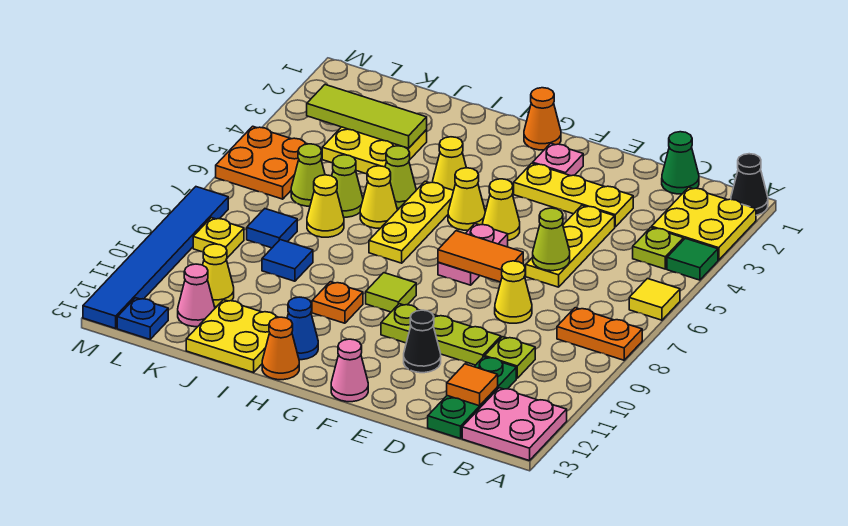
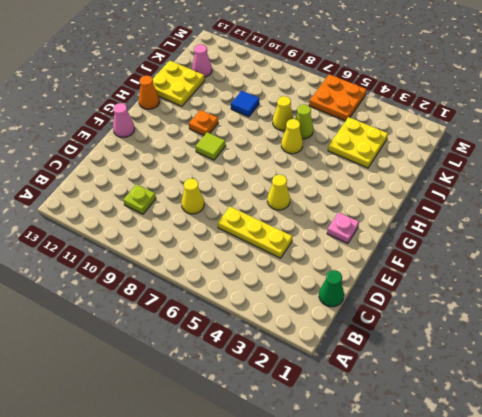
none -> black 1x1 cone [731,154,768,215]
none -> yellow 2x2 plate [652,187,756,260]
none -> green 1x1 tile [667,238,718,280]
none -> yellow 1x1 tile [629,279,680,320]

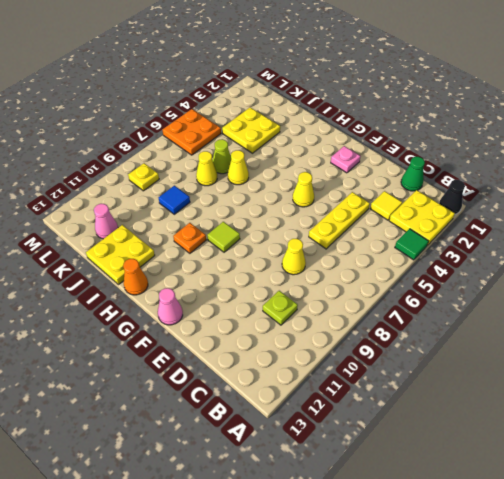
yellow 1x1 tile [370,191,402,220] -> yellow 1x1 tile moved to [629,279,680,320]
none -> orange 1x2 plate [557,308,642,360]
none -> pink 2x2 plate [462,388,567,461]
none -> lime 1x1 plate [633,227,683,269]
none -> green 1x3 plate [428,357,516,439]

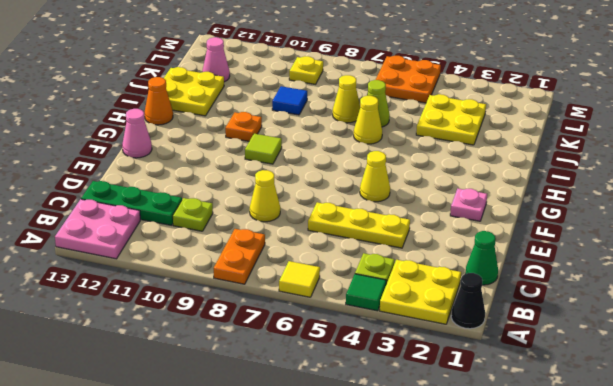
none -> yellow 1x3 plate [514,163,633,227]
none -> lime 1x3 plate [381,304,501,365]
none -> black 1x1 cone [404,310,441,373]
none -> pink 1x2 plate [438,224,508,285]

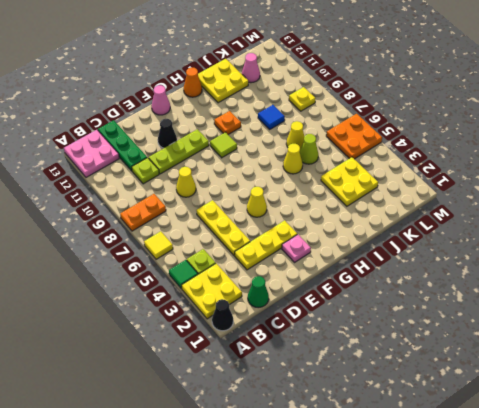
none -> pink 1x2 plate [438,224,508,285]
none -> orange 1x1 cone [524,88,561,150]
none -> yellow 1x1 cone [448,168,485,230]
none -> yellow 1x1 cone [433,137,466,190]

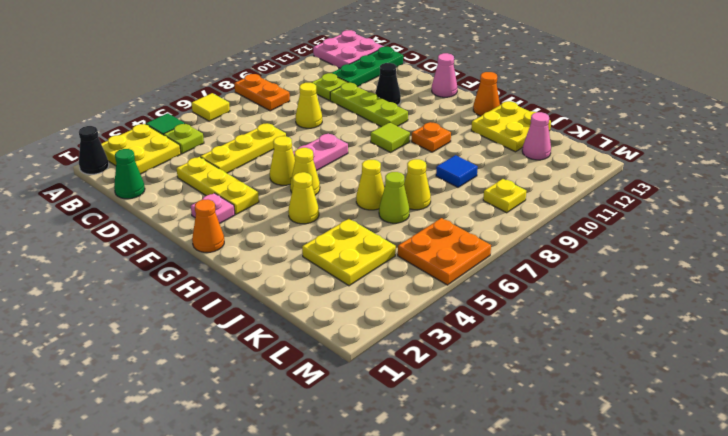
none -> yellow 1x3 plate [369,181,454,263]
none -> blue 1x1 cone [287,297,318,360]
none -> lime 1x1 cone [385,146,416,208]
none -> lime 1x1 cone [291,144,325,206]

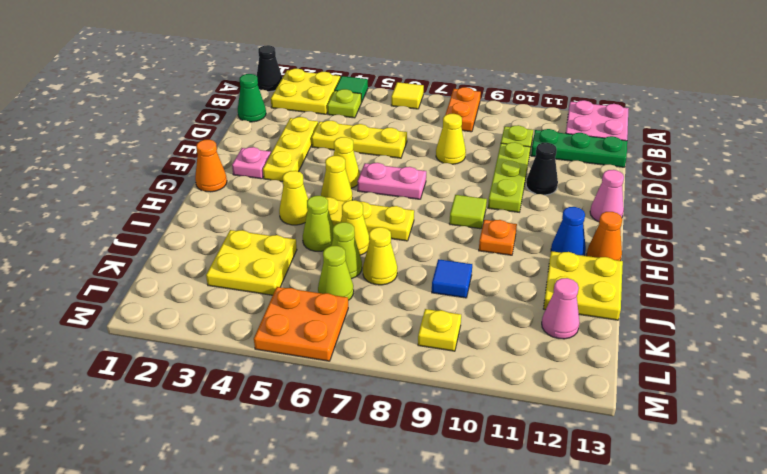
none -> blue 1x1 tile [247,209,297,248]
none -> yellow 1x1 cone [203,244,234,307]
none -> blue 1x1 plate [117,298,168,339]
none -> blue 1x6 tile [83,187,228,328]

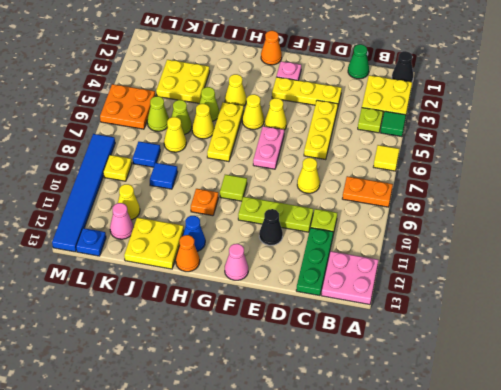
none -> orange 1x1 tile [447,364,498,406]
none -> lime 1x1 cone [533,208,570,271]
none -> orange 1x2 tile [438,231,523,282]
none -> lime 1x3 tile [307,85,427,148]

